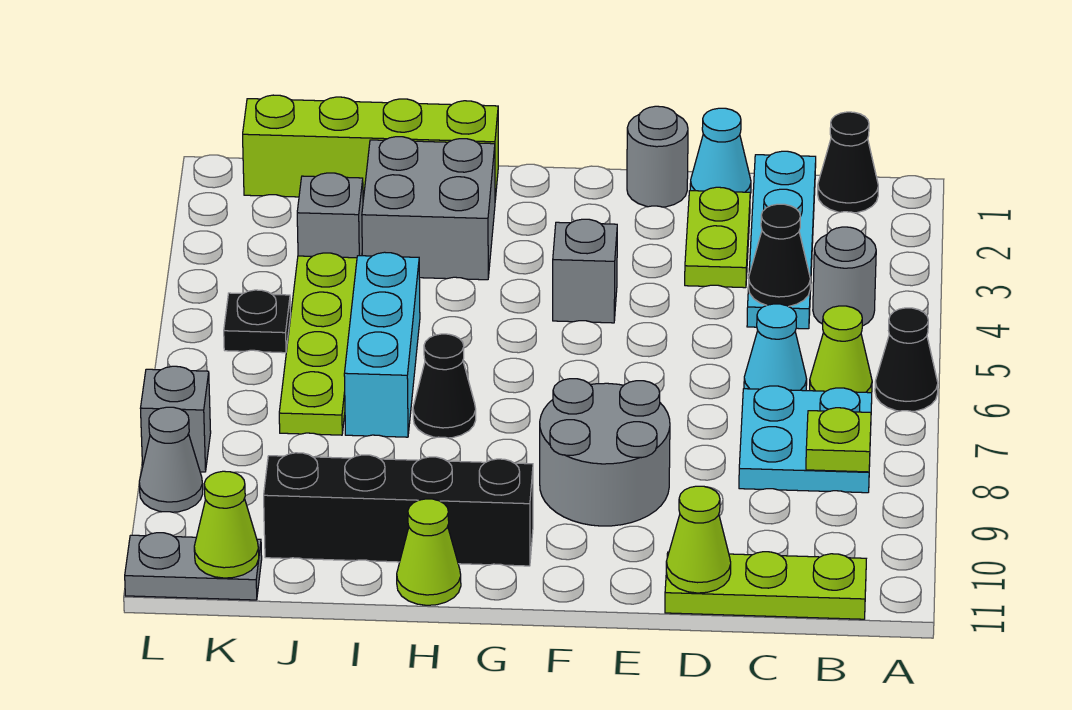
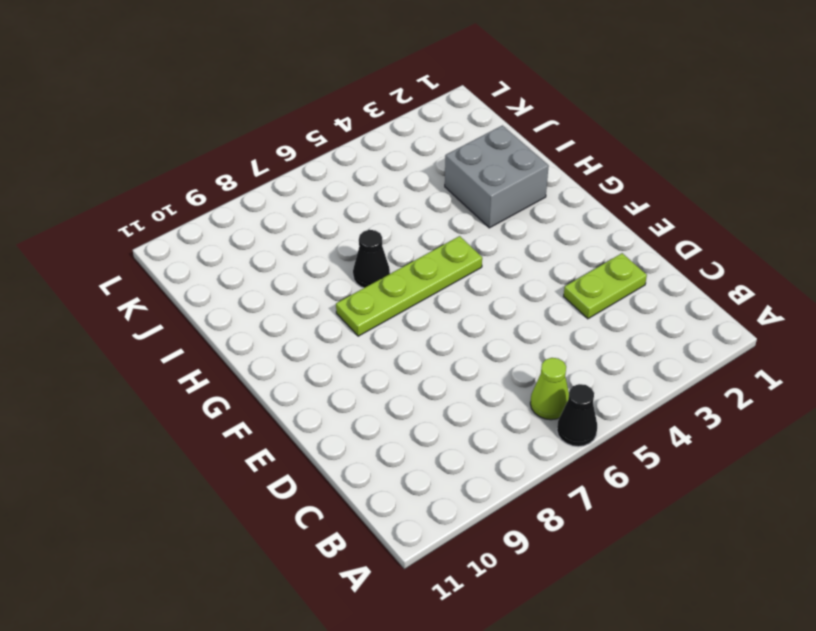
lime 1x4 plate [336,236,482,336] -> lime 1x4 plate moved to [279,253,357,435]
none -> black 1x1 cone [818,112,878,213]
none -> grey 1x1 round brick [813,227,876,326]
none -> cyan 2x2 plate [739,386,872,493]

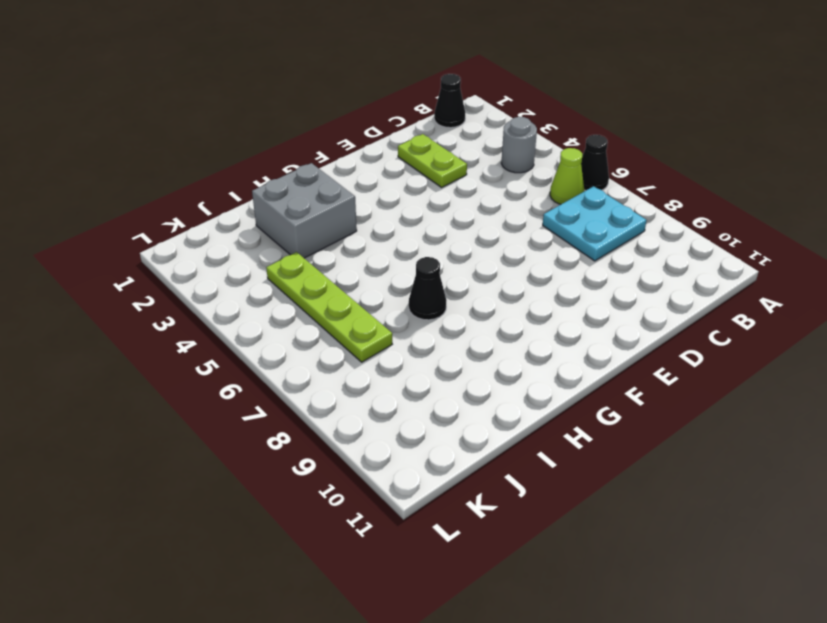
none -> lime 1x3 plate [665,552,866,619]
none -> cyan 1x4 plate [747,151,816,329]
none -> cyan 1x1 cone [744,304,807,391]

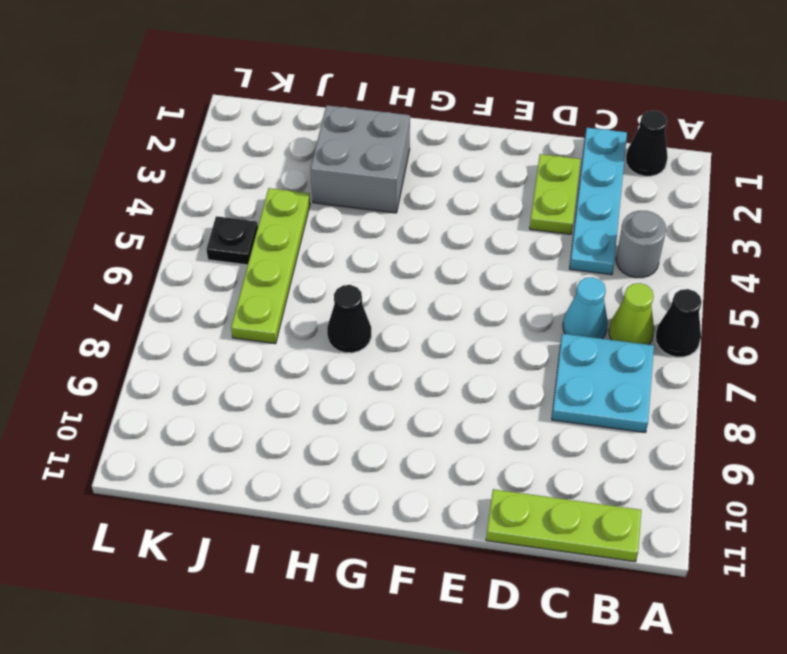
none -> cyan 1x1 cone [690,108,751,193]
none -> grey 1x1 round brick [627,106,688,207]
none -> grey 2x2 round brick [540,379,670,526]

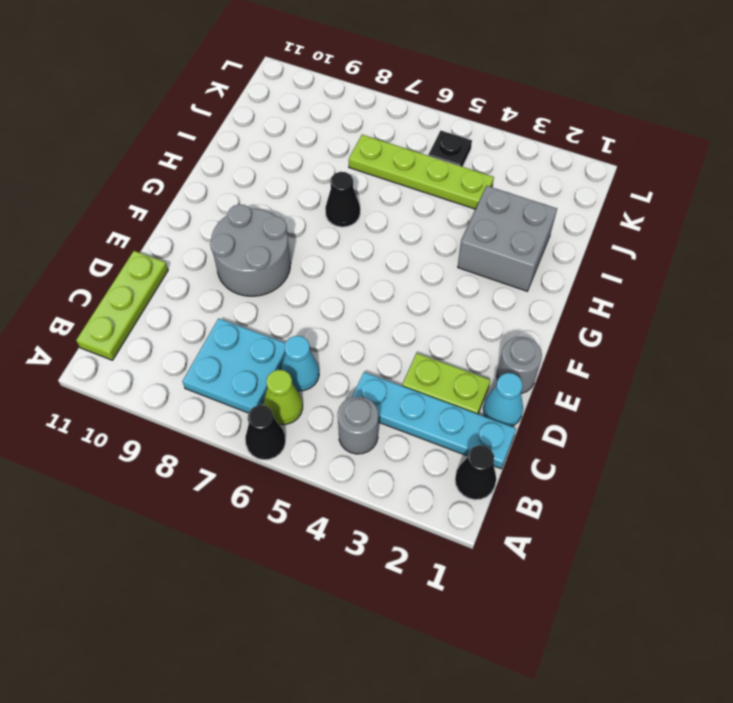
none -> grey 1x1 brick [553,219,617,323]
none -> black 1x4 brick [264,453,533,566]
none -> lime 1x4 brick [243,95,498,199]

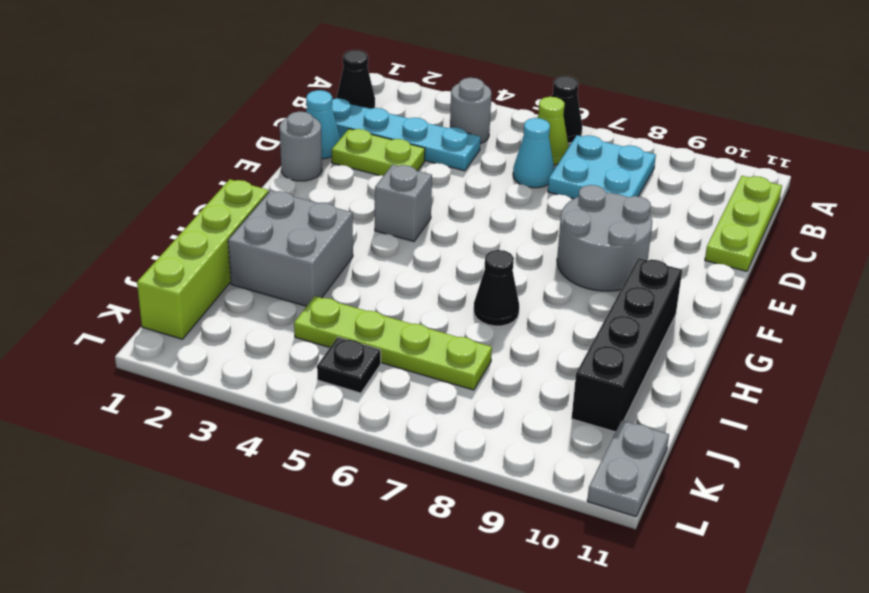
none -> lime 1x1 cone [397,499,461,605]
none -> cyan 1x3 brick [344,252,420,437]
none -> grey 1x1 brick [297,173,363,258]

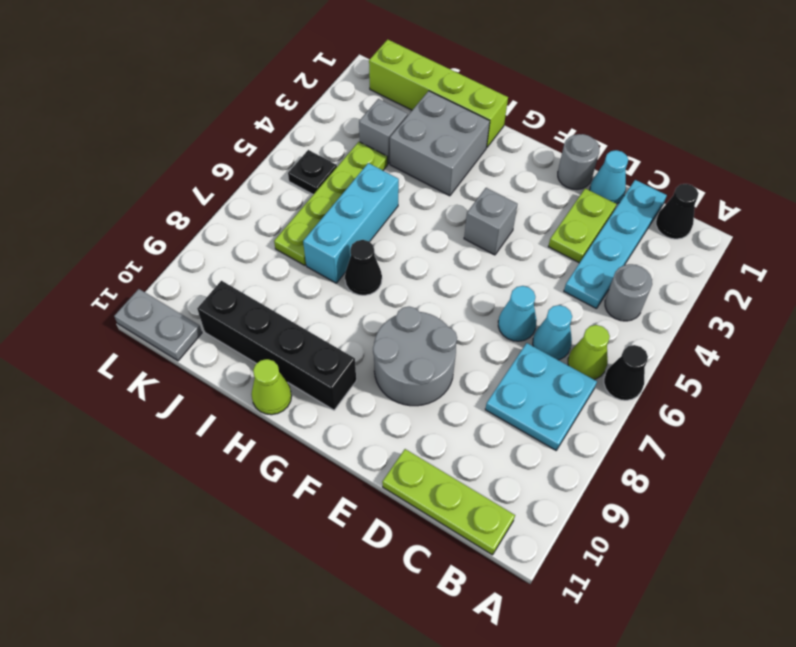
cyan 1x1 cone [498,286,537,341] -> none
none -> grey 1x1 brick [140,366,211,472]
none -> grey 1x1 cone [139,407,203,512]
none -> lime 1x1 plate [806,408,871,472]

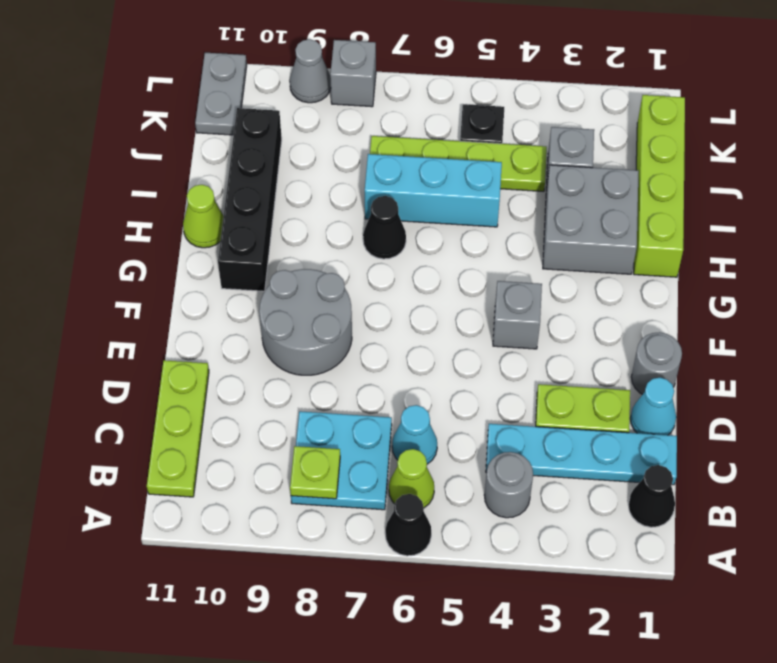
none -> black 1x1 cone [748,204,810,307]
none -> lime 1x1 cone [666,486,731,593]
none -> lime 1x1 cone [194,471,259,578]

